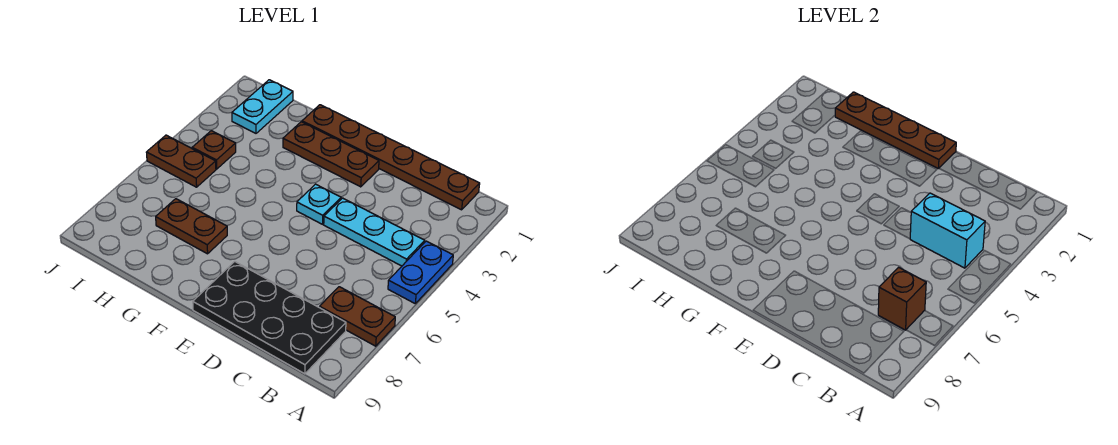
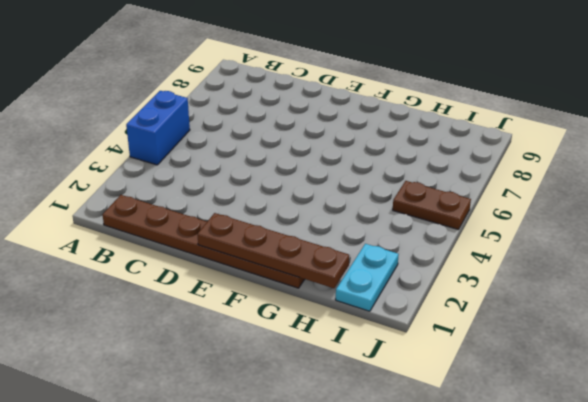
blue 1x2 brick [126,91,190,165] -> blue 1x2 plate [388,241,453,303]
none -> brown 1x2 plate [320,287,395,346]
none -> cyan 1x3 plate [324,198,425,266]
none -> black 2x4 plate [193,261,346,374]

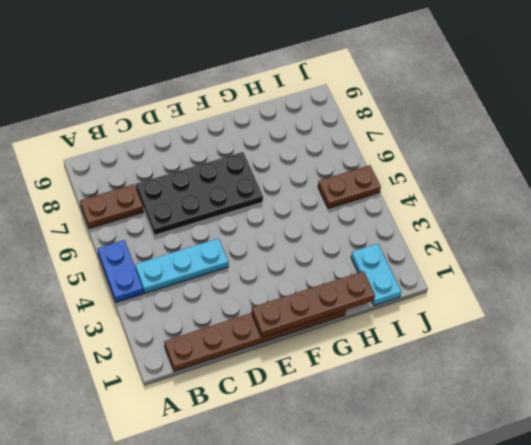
black 2x4 plate [136,152,263,235] -> black 2x4 plate moved to [193,261,346,374]
none -> brown 1x3 plate [283,122,379,187]
none -> cyan 1x1 plate [297,184,341,224]
none -> brown 1x2 plate [156,199,227,254]

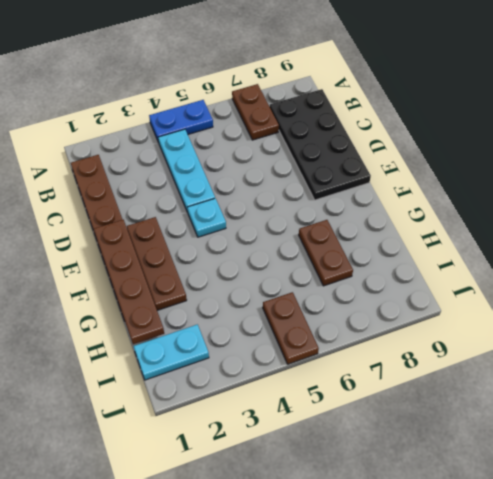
none -> brown 1x1 plate [192,131,236,169]
none -> cyan 1x2 brick [910,193,985,268]
none -> brown 1x1 brick [878,267,926,330]

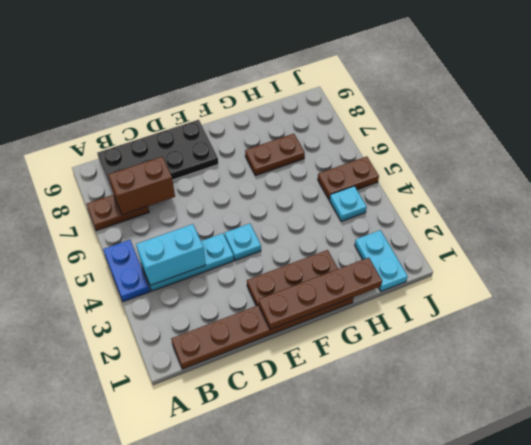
brown 1x2 brick [109,157,175,215] -> brown 1x1 brick [878,267,926,330]
cyan 1x1 plate [330,186,367,221] -> brown 1x1 plate [192,131,236,169]

